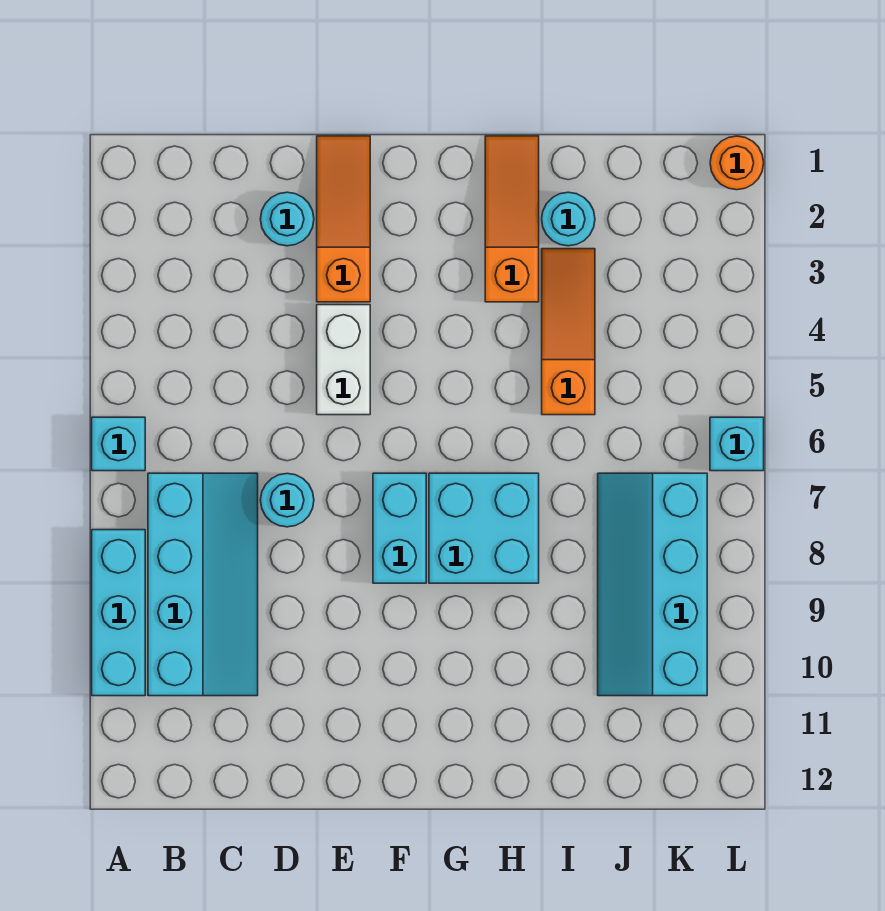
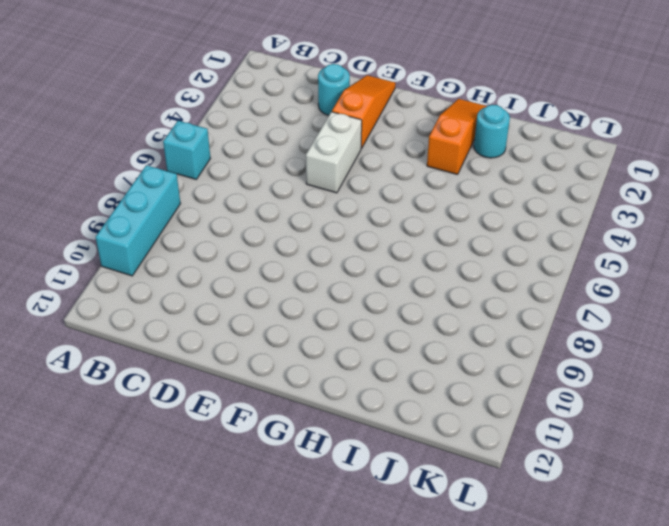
none -> cyan 2x4 slope [148,473,258,696]
none -> cyan 1x1 round brick [260,473,314,527]
none -> cyan 1x2 brick [373,473,426,583]

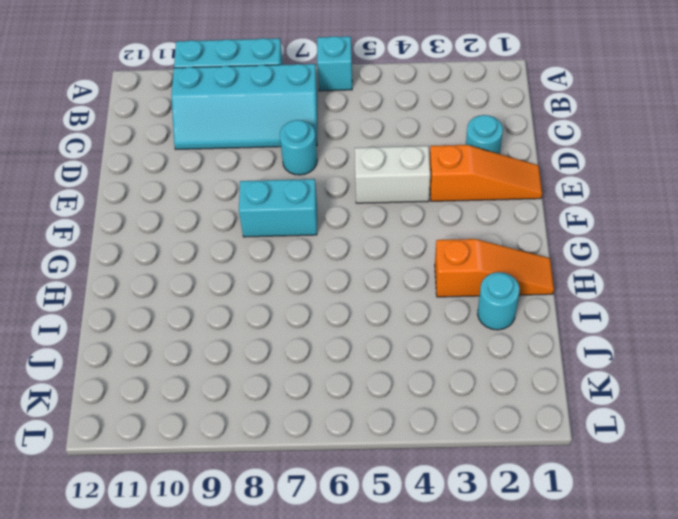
none -> cyan 2x2 brick [429,473,539,583]
none -> orange 1x3 slope [542,249,595,415]
none -> cyan 2x4 slope [598,473,707,696]

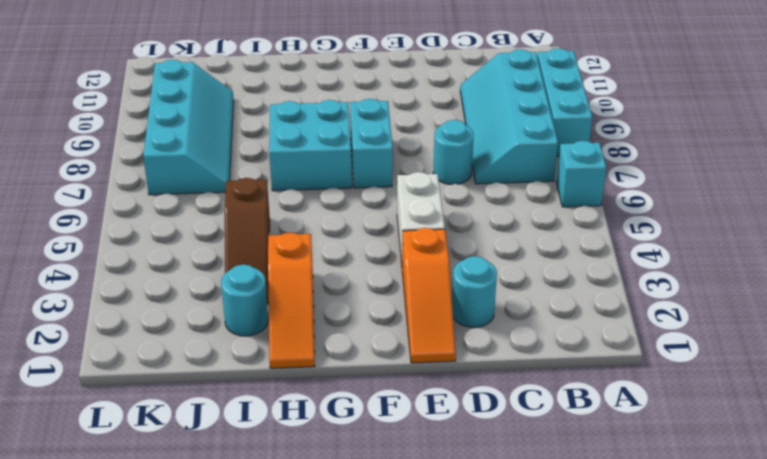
brown 1x3 slope [225,178,270,304] -> orange 1x3 slope [542,249,595,415]
none -> orange 1x1 round brick [710,136,764,190]
none -> cyan 1x1 brick [710,417,764,471]

